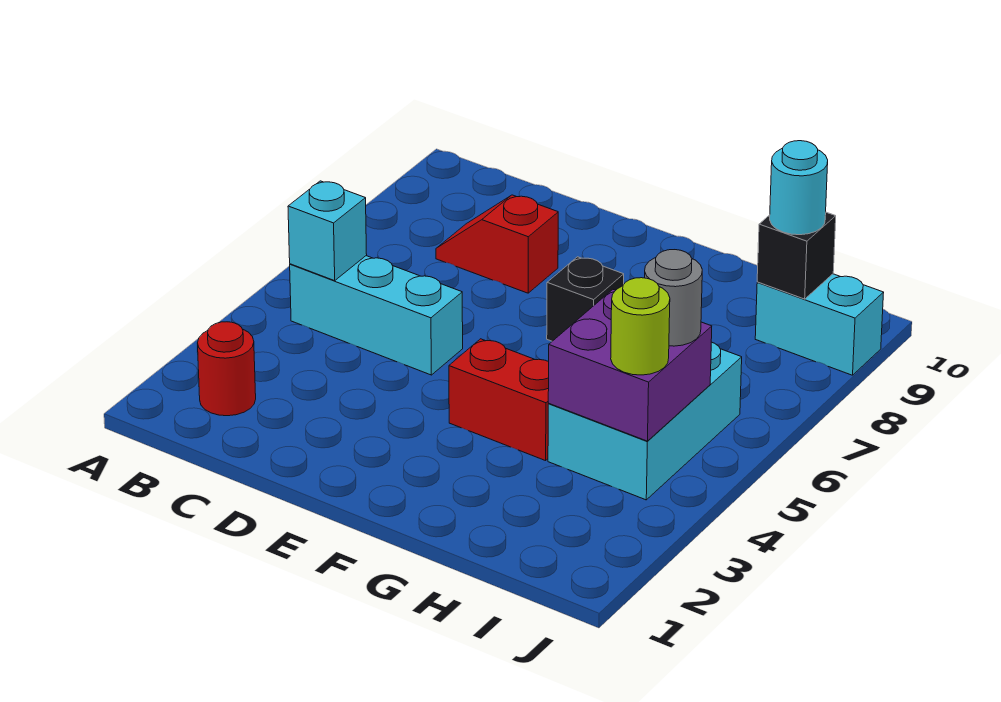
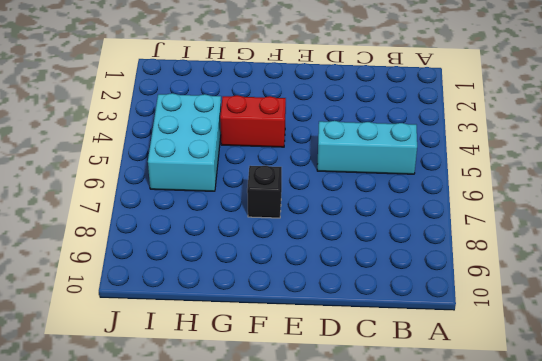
none -> red 1x1 round brick [197,322,256,416]
none -> red 1x2 slope [436,195,558,293]
none -> cyan 1x2 brick [755,274,884,375]

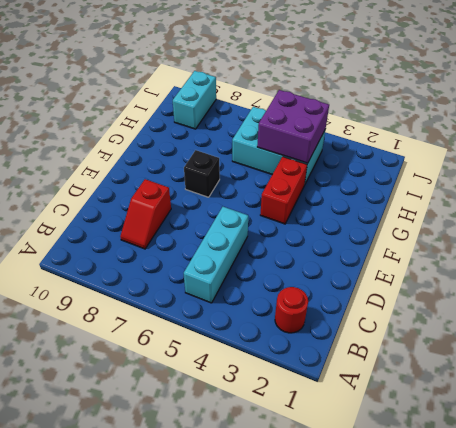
none -> cyan 1x1 brick [288,181,367,281]
none -> black 1x1 brick [757,212,836,299]
none -> lime 1x1 round brick [611,278,670,375]

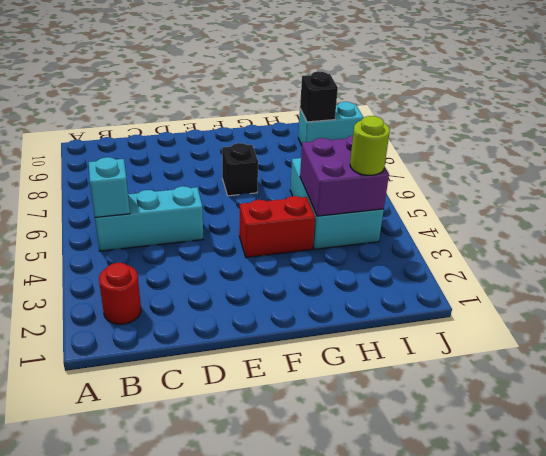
none -> red 1x2 slope [436,195,558,293]
none -> grey 1x1 round brick [644,250,702,346]
none -> cyan 1x1 round brick [770,141,828,235]

